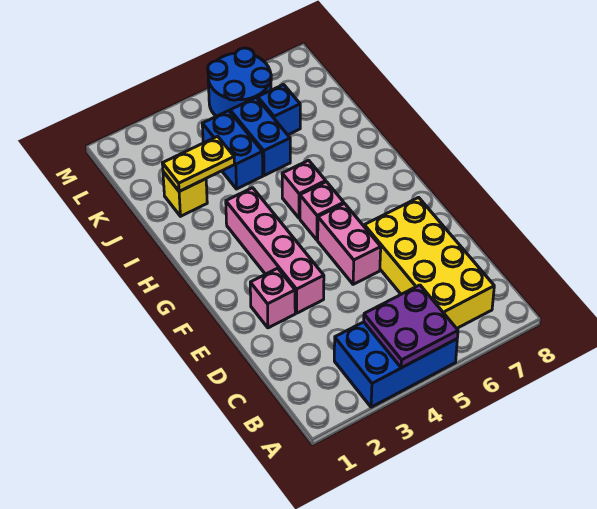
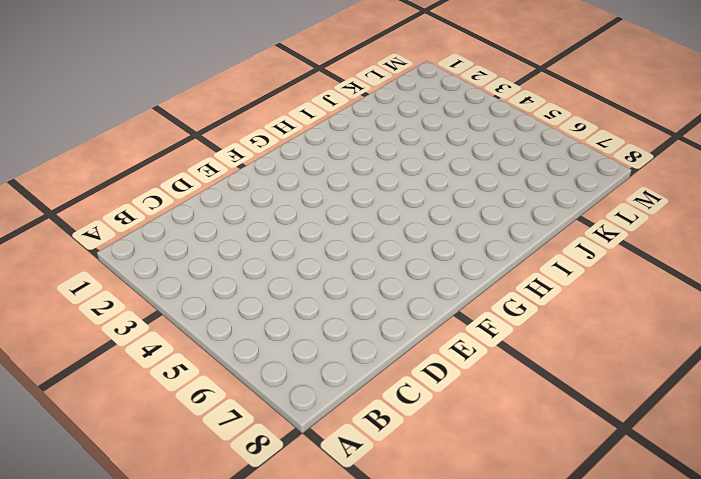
none -> blue 2x3 brick [334,322,457,407]
none -> yellow 2x4 brick [364,197,494,328]
none -> pink 1x1 brick [250,268,295,328]

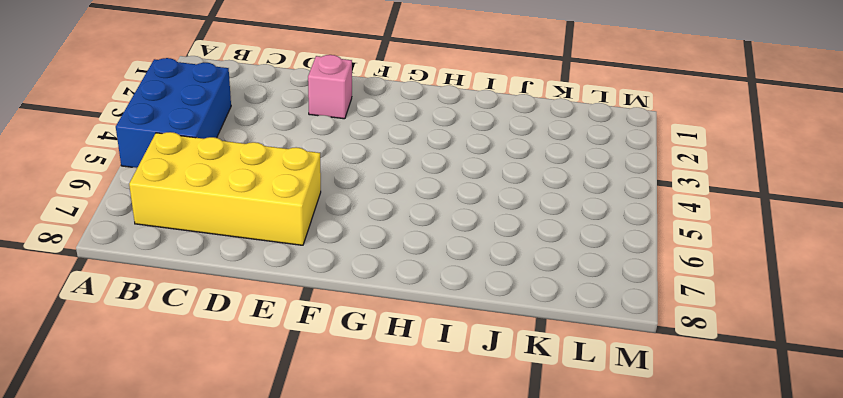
none -> pink 1x4 brick [226,188,324,313]
none -> pink 1x2 brick [318,204,381,284]
none -> pink 1x1 brick [300,182,344,240]

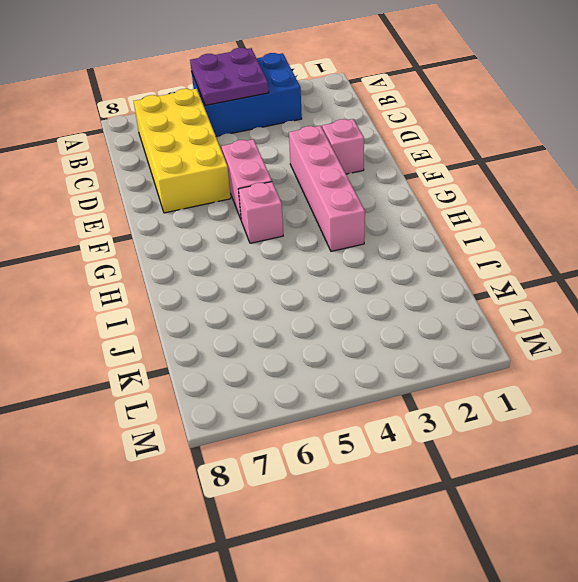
none -> pink 1x1 brick [282,160,326,218]
none -> yellow 1x1 brick [163,172,207,216]
none -> blue 1x2 brick [202,111,263,189]

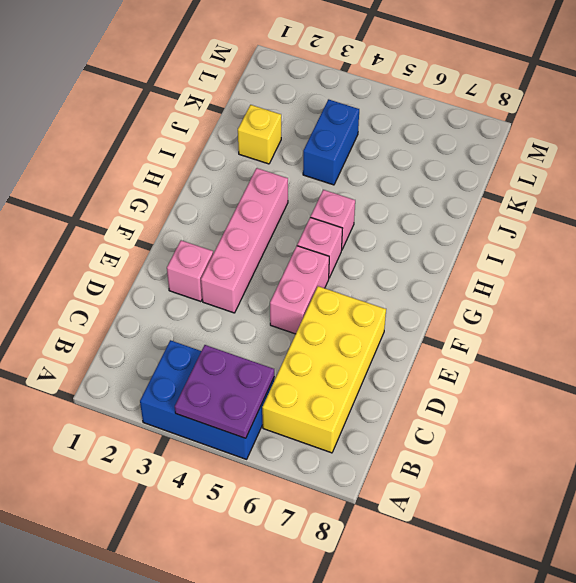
none -> blue 1x2 brick [230,98,290,176]
none -> blue 1x1 brick [258,85,300,135]
none -> blue 2x2 round brick [208,48,271,116]

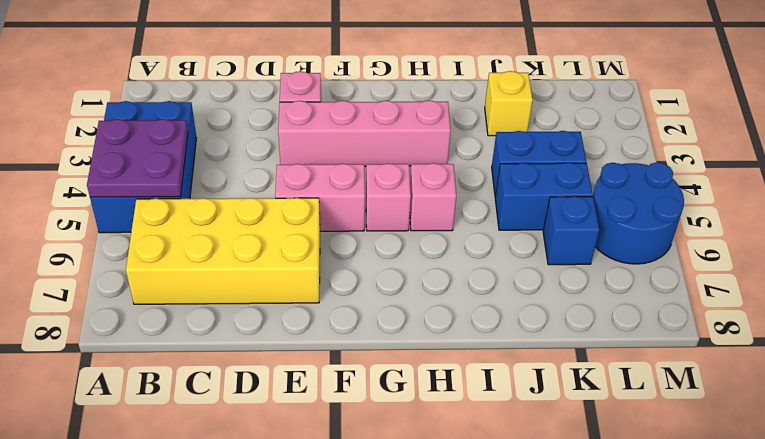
none -> yellow 1x2 plate [162,136,234,191]

